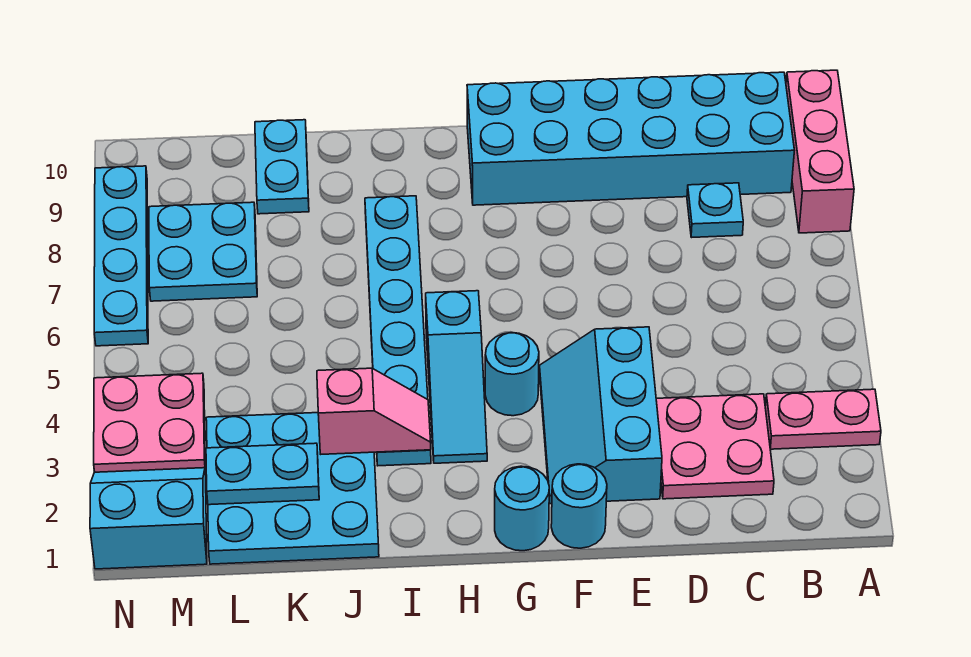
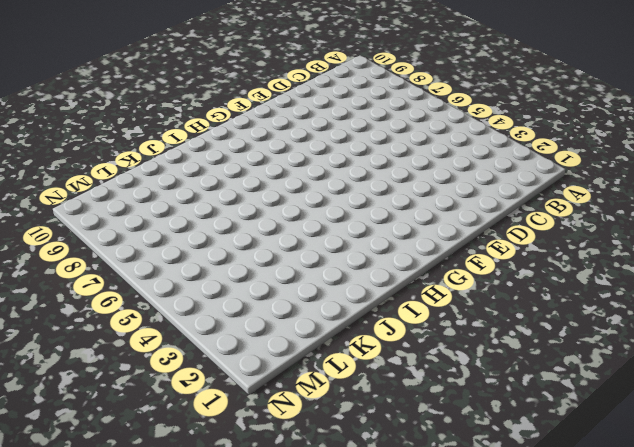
none -> pink 1x2 plate [765,389,881,449]
none -> pink 1x3 brick [786,70,854,233]
none -> cyan 2x6 brick [467,72,794,205]

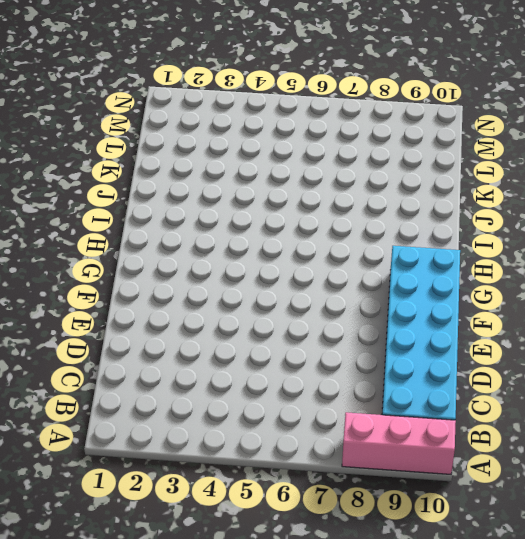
none -> pink 1x2 plate [765,389,881,449]
none -> pink 2x2 plate [656,394,774,499]
none -> cyan 1x1 plate [687,183,743,237]

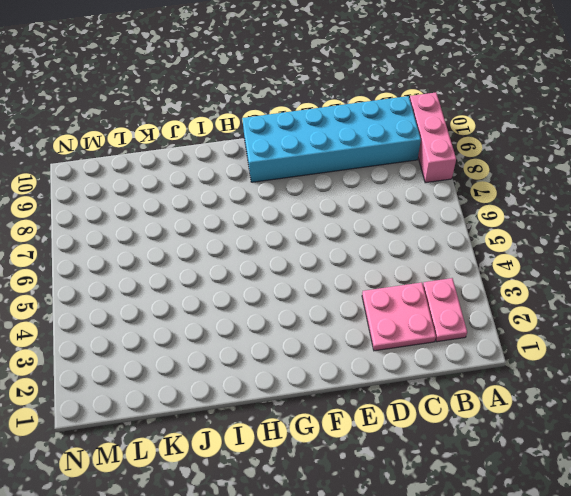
pink 1x2 plate [423,278,467,342] -> pink 1x2 plate turned to [765,389,881,449]
none -> cyan 1x1 plate [687,183,743,237]
none -> cyan 2x3 slope [539,327,662,504]
none -> cyan 1x1 round brick [551,464,607,548]

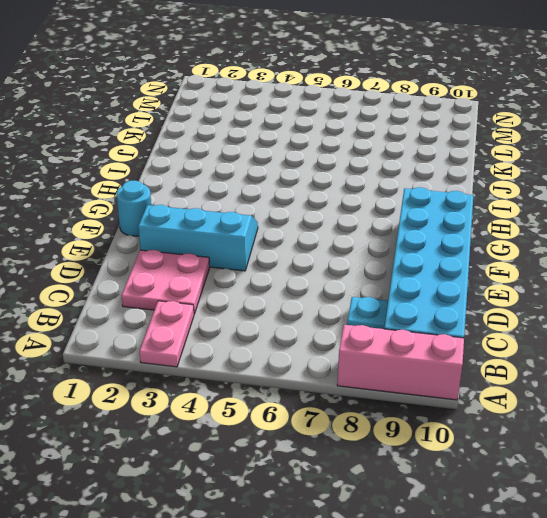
none -> cyan 1x1 round brick [495,466,549,551]
none -> cyan 1x1 round brick [485,333,539,416]
none -> cyan 1x3 slope [426,291,487,463]

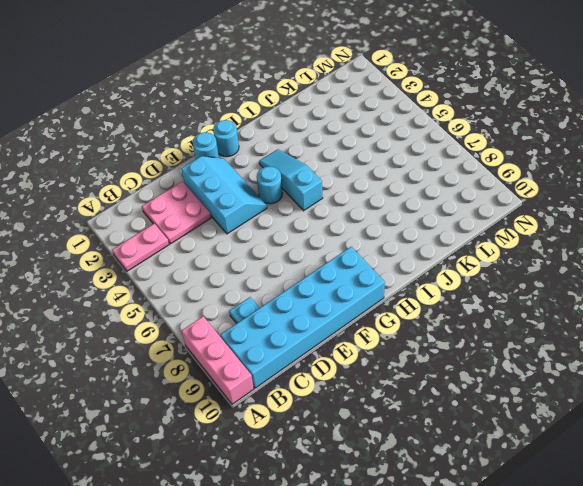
none -> cyan 1x6 plate [365,196,431,466]
none -> cyan 3x3 plate [206,413,379,564]
none -> cyan 1x2 plate [255,120,309,214]

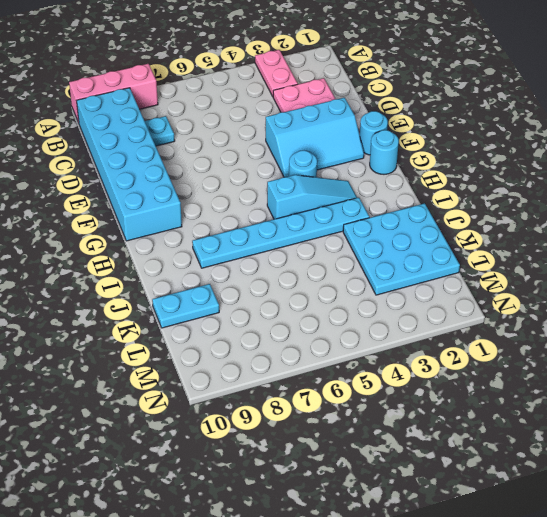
none -> cyan 2x2 plate [149,202,257,301]
none -> cyan 2x2 slope [90,468,207,569]
none -> pink 2x2 plate [94,373,205,472]

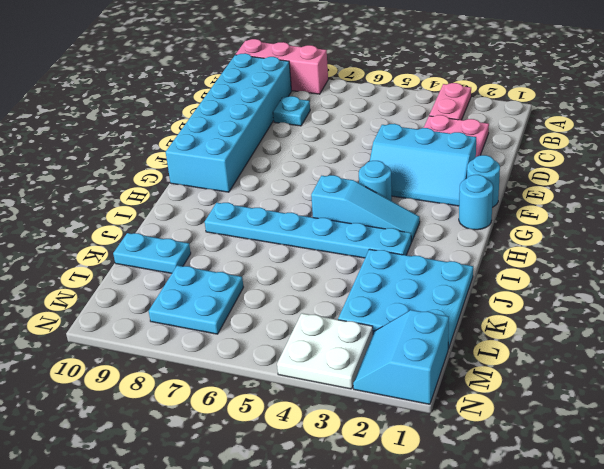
white 2x2 plate [277,313,373,389] -> pink 2x2 plate [94,373,205,472]
none -> cyan 1x4 plate [94,166,148,346]
none -> pink 1x2 slope [317,368,431,454]
none -> cyan 1x2 plate [206,443,319,505]

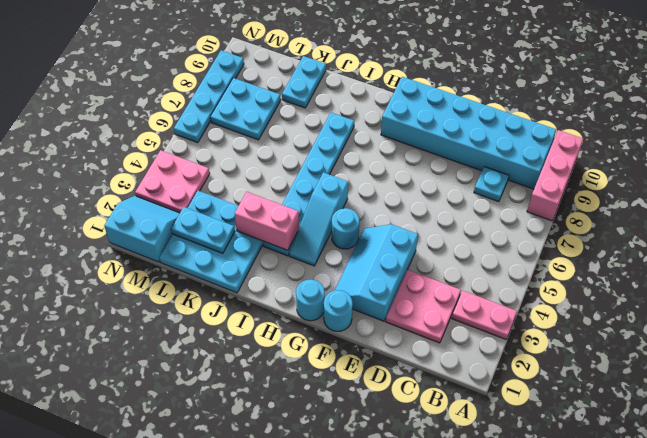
pink 1x2 brick [235,192,299,250] -> pink 1x2 slope [317,368,431,454]

